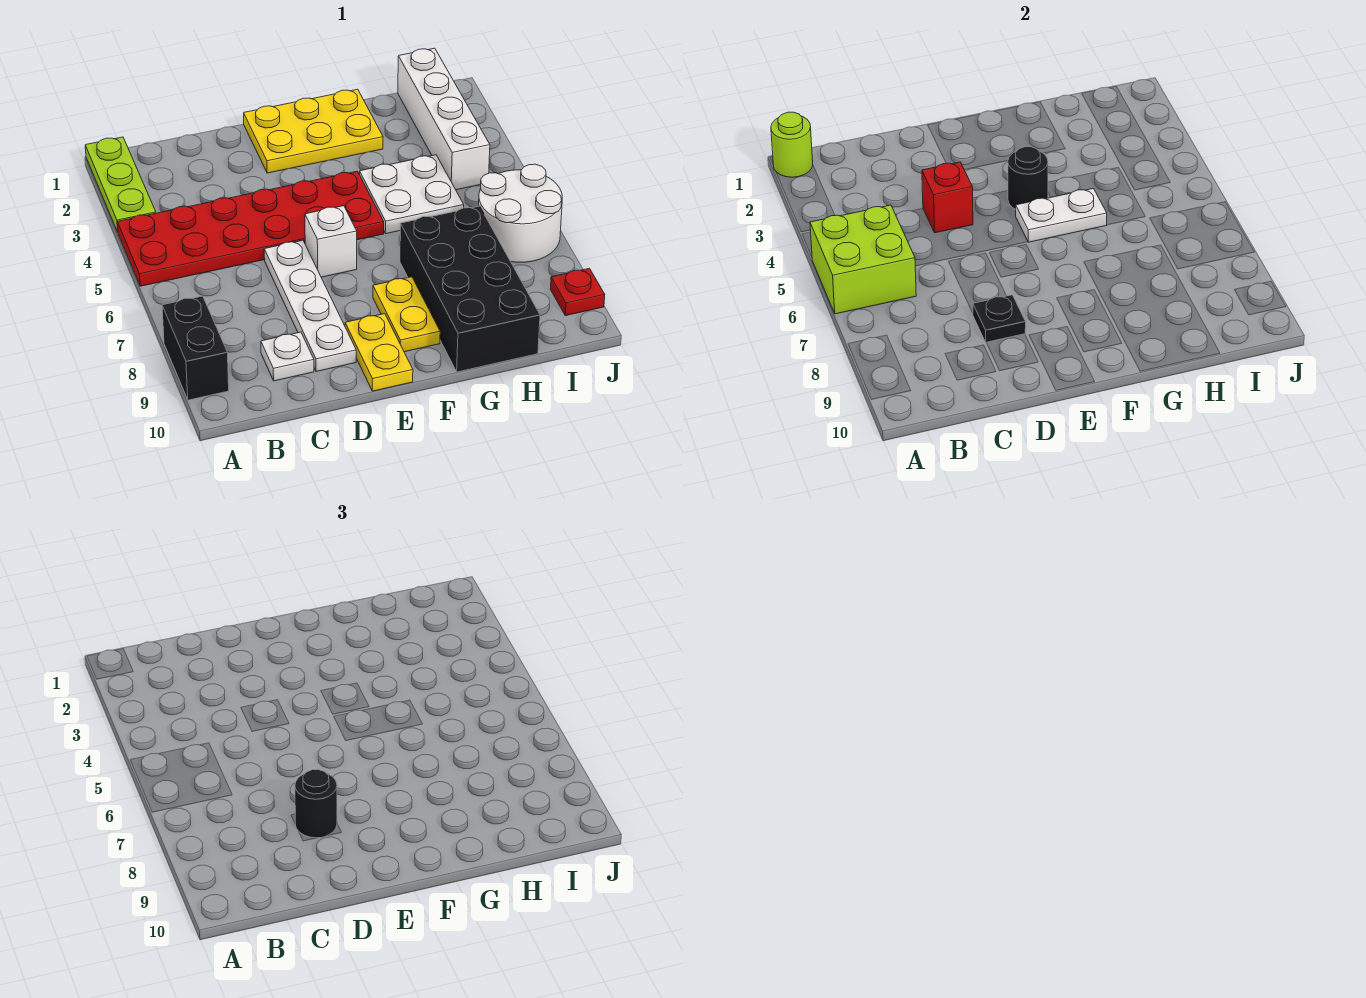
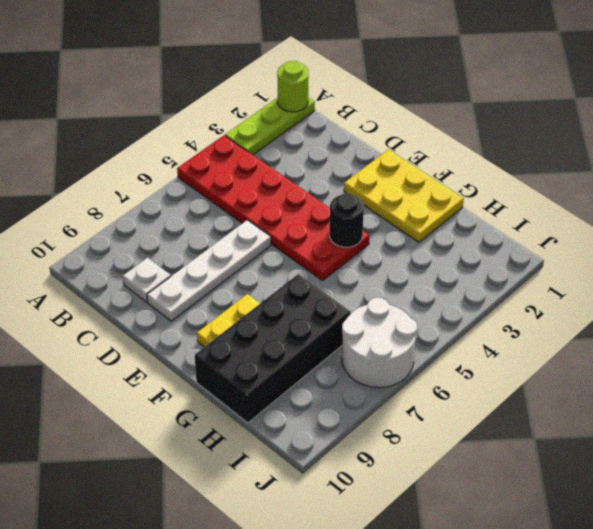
none -> black 1x2 brick [162,296,229,400]
none -> white 1x1 brick [305,206,357,277]
none -> yellow 1x2 plate [345,314,413,391]

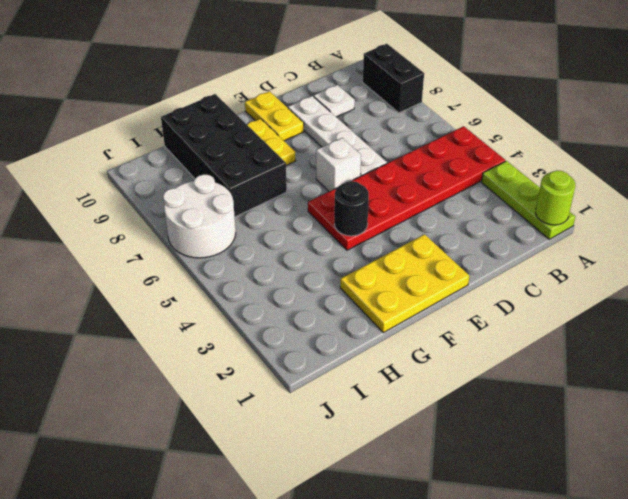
none -> white 2x2 plate [360,155,464,234]
none -> white 1x4 brick [398,48,490,190]
none -> red 1x1 plate [550,268,605,316]

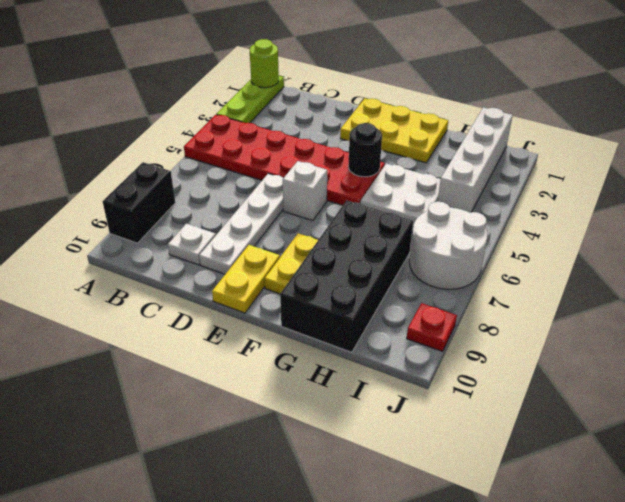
none -> lime 2x2 brick [810,205,916,314]
none -> red 1x1 brick [922,162,973,233]
none -> black 1x1 plate [973,295,1026,343]

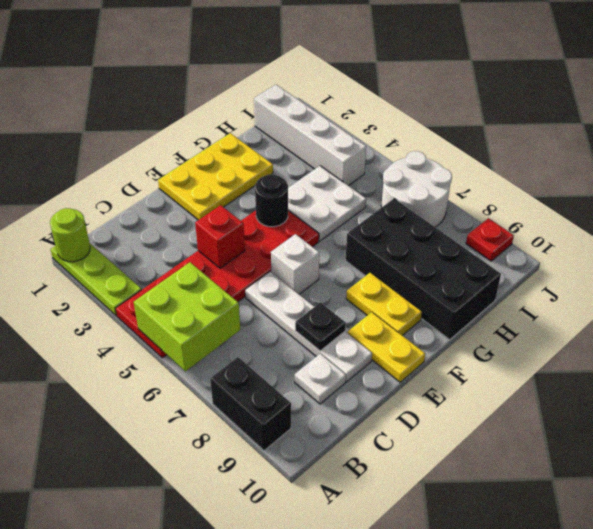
none -> white 1x2 plate [1016,189,1107,242]
none -> black 1x1 round brick [295,770,337,838]

